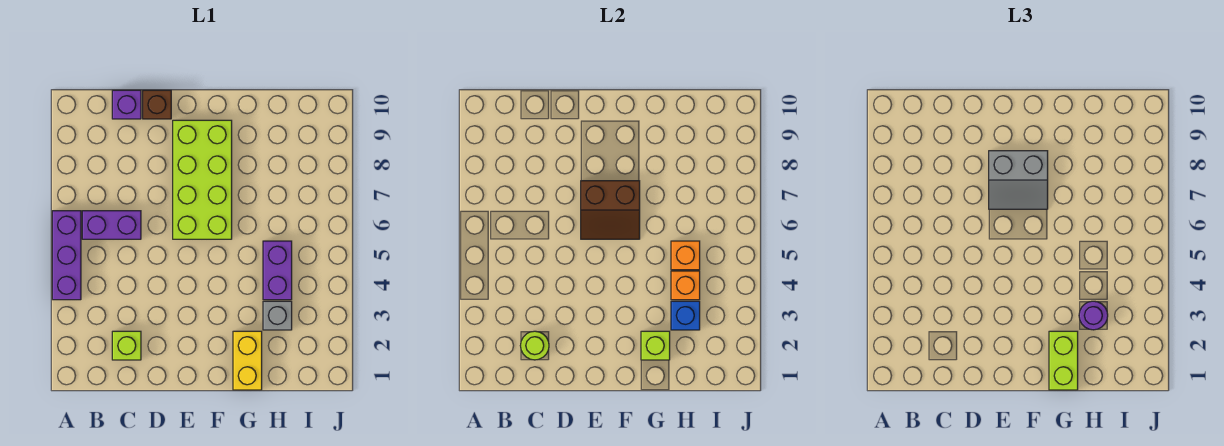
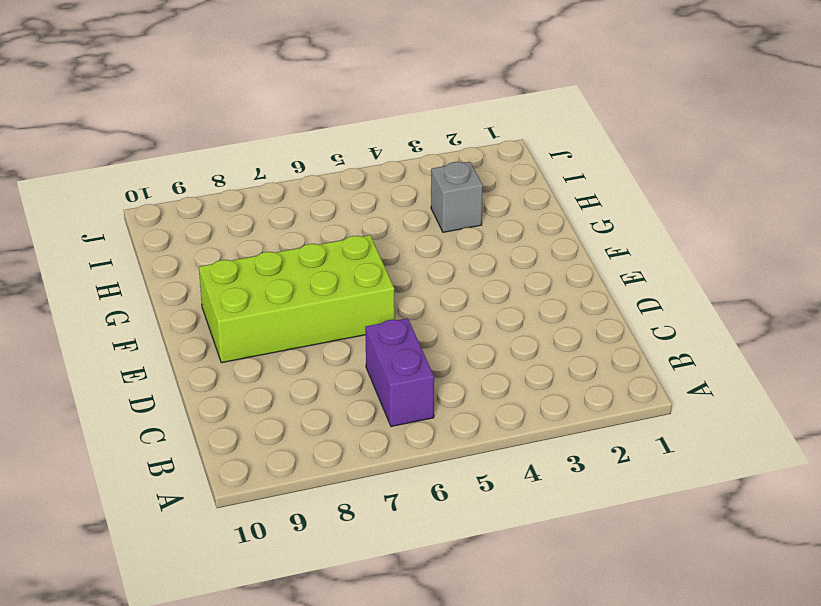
none -> purple 1x3 brick [52,211,81,300]
none -> lime 1x1 brick [112,331,141,360]
none -> purple 1x1 brick [112,90,141,119]

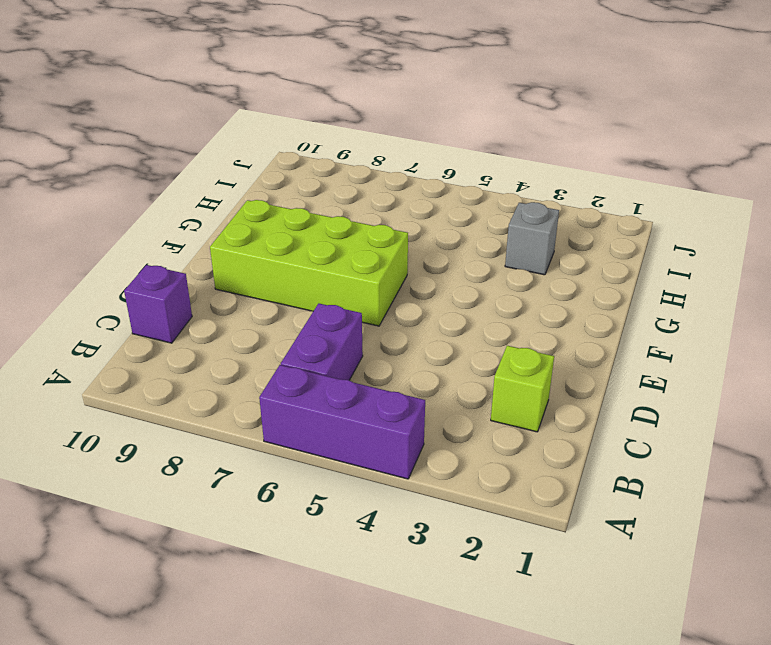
none -> brown 1x1 brick [143,90,171,119]
none -> yellow 1x2 brick [233,331,262,390]
none -> purple 1x2 brick [263,241,292,300]

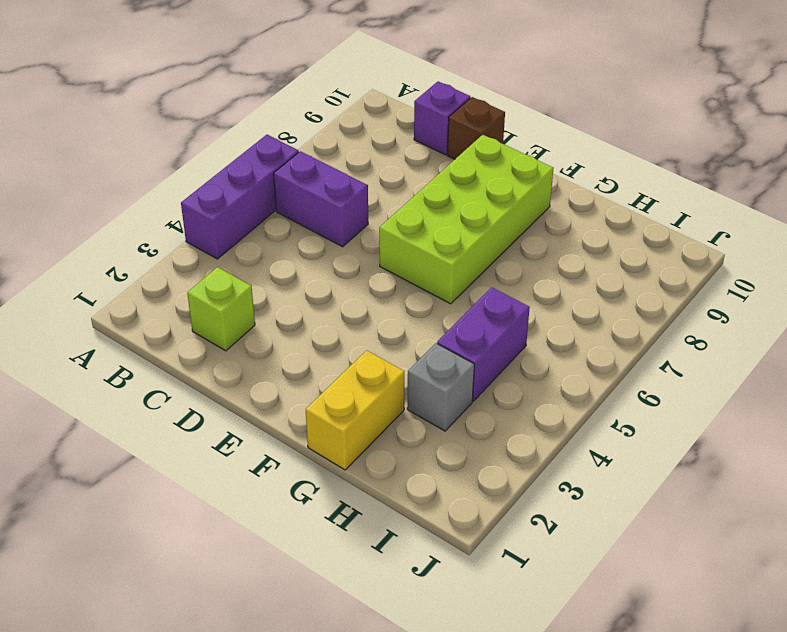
none -> lime 1x1 round brick [520,331,549,360]
none -> brown 2x2 slope [581,181,640,239]
none -> lime 1x1 brick [641,331,670,360]

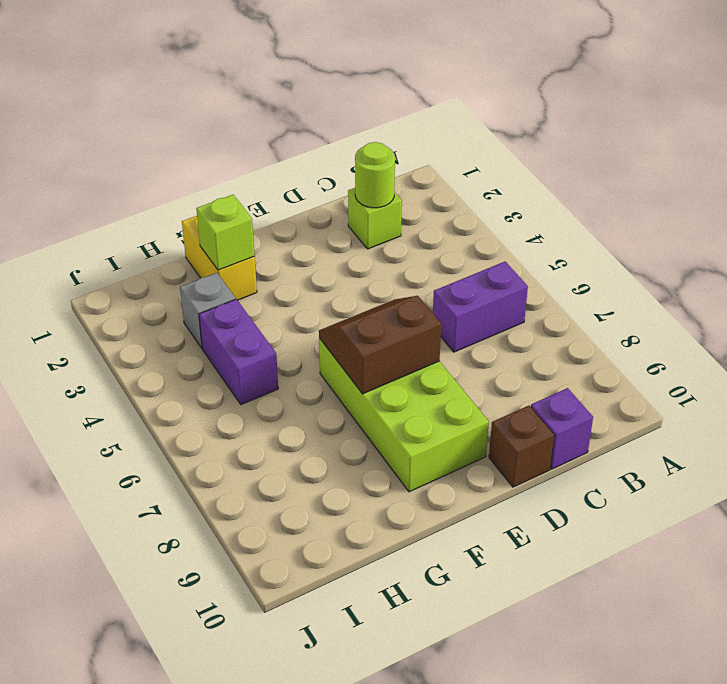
none -> purple 1x3 brick [52,211,81,300]
none -> blue 1x1 brick [671,301,700,330]
none -> orange 1x1 brick [671,271,700,300]

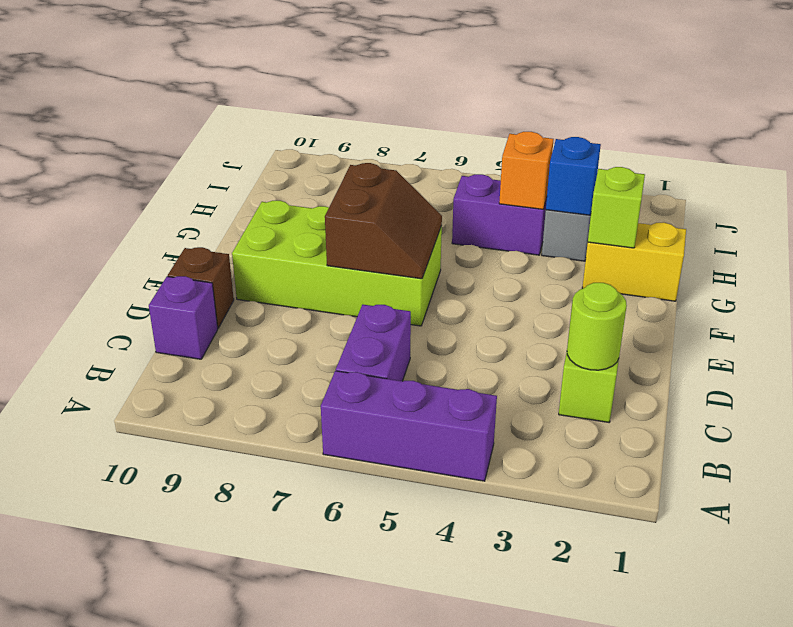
none -> orange 1x1 brick [671,241,700,270]
none -> grey 2x2 slope [989,151,1048,209]
none -> lime 1x2 brick [1049,331,1078,390]

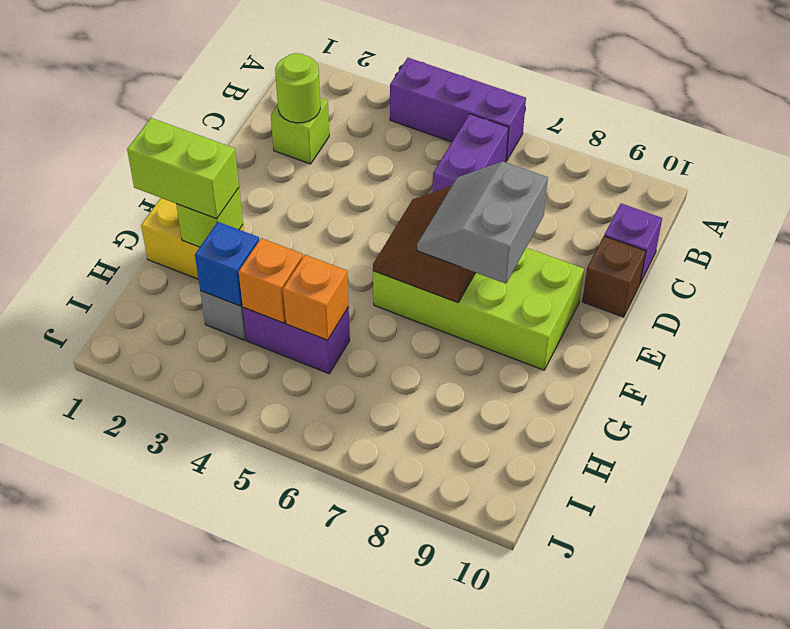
none -> purple 1x1 round brick [1079,301,1108,330]

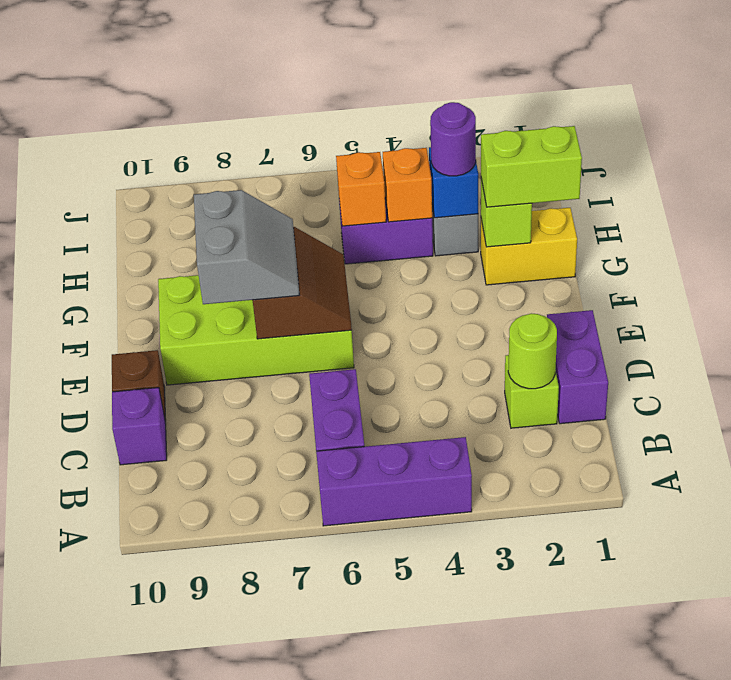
purple 1x2 brick [547,310,608,424] -> none

